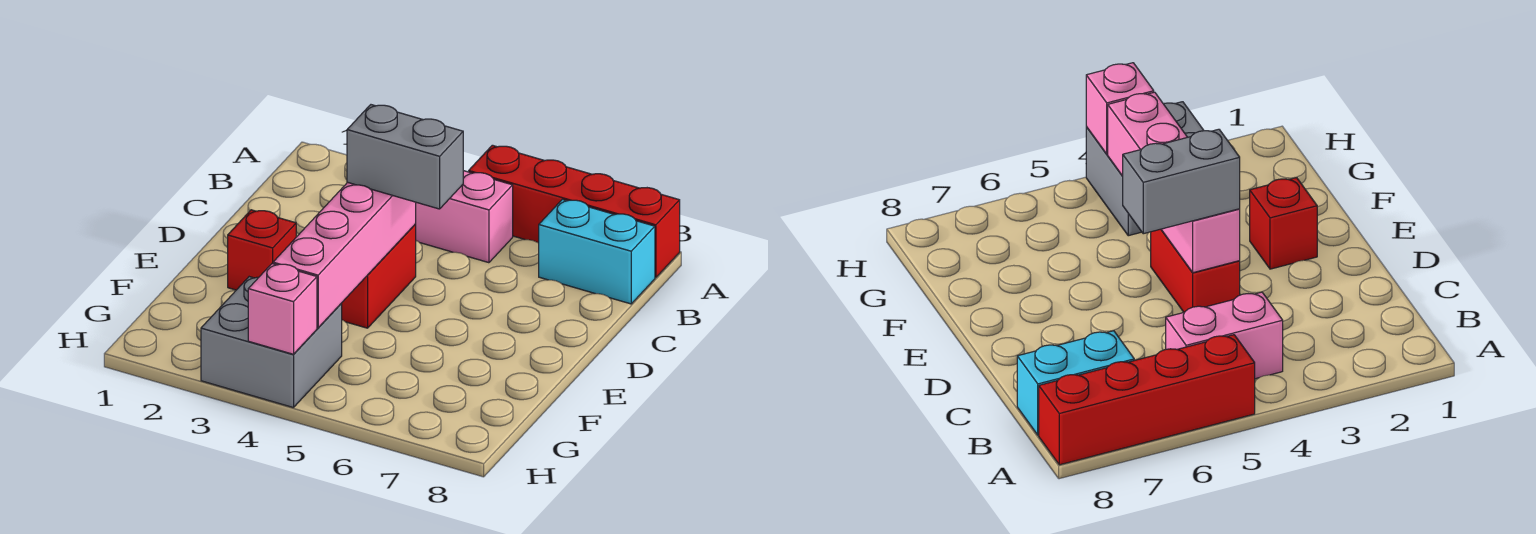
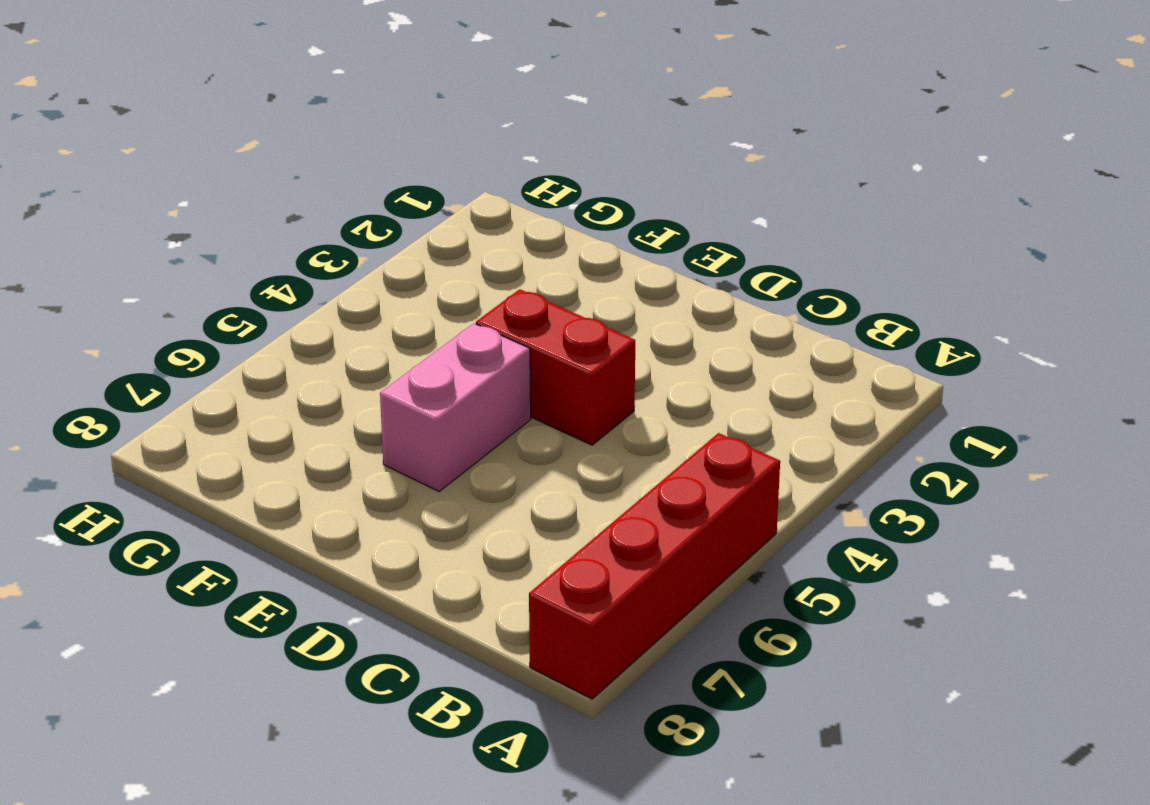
pink 1x2 brick [380,323,531,491] -> pink 1x2 brick moved to [416,171,513,263]
none -> cyan 1x2 brick [539,199,655,304]
none -> red 1x1 brick [228,210,296,290]

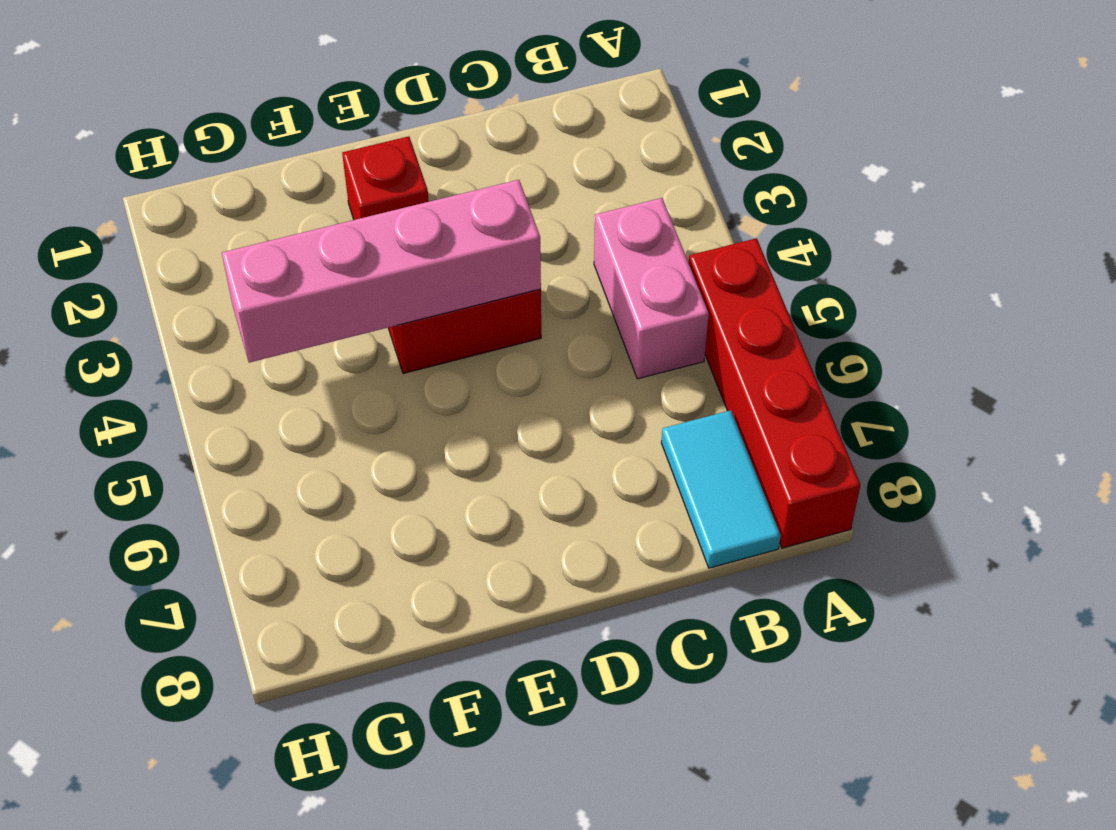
cyan 1x2 tile [661,410,781,568] -> cyan 1x2 brick [539,199,655,304]
none -> grey 2x2 brick [201,277,342,408]
none -> pink 1x1 brick [248,264,317,354]

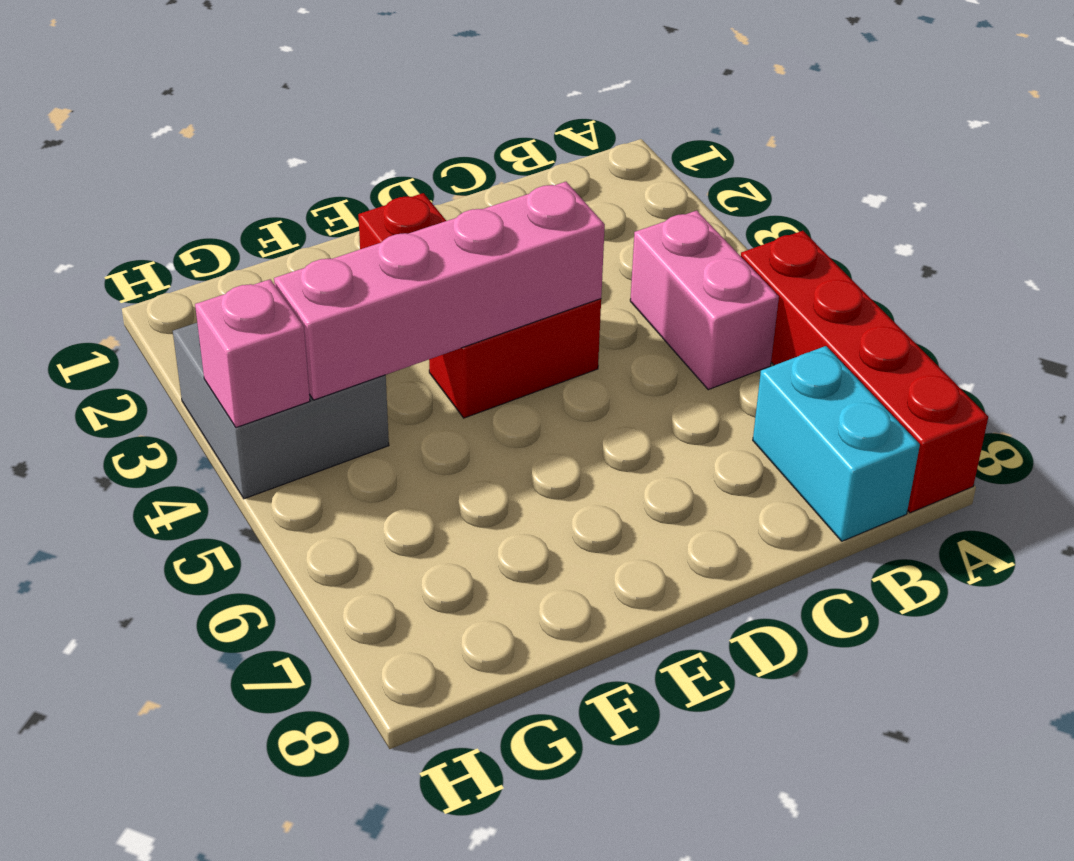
none -> grey 1x2 brick [347,105,463,209]

